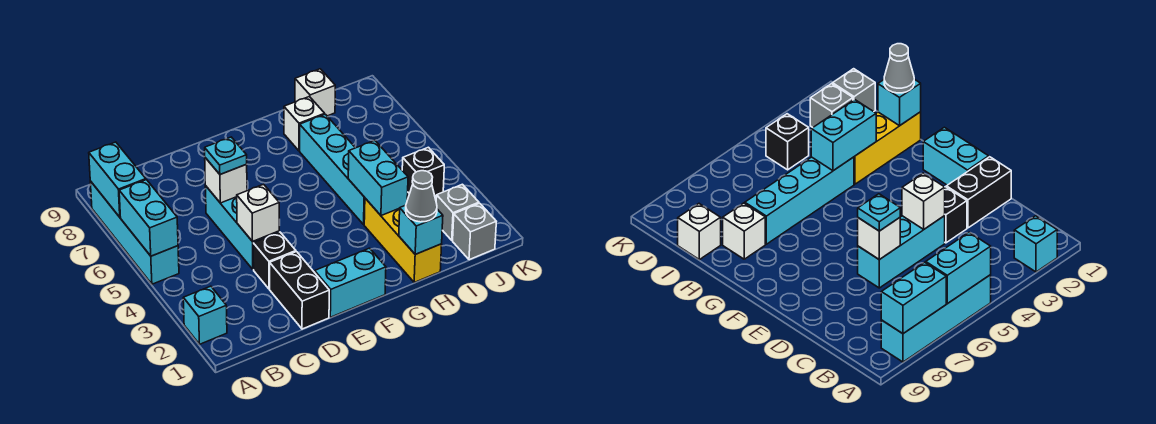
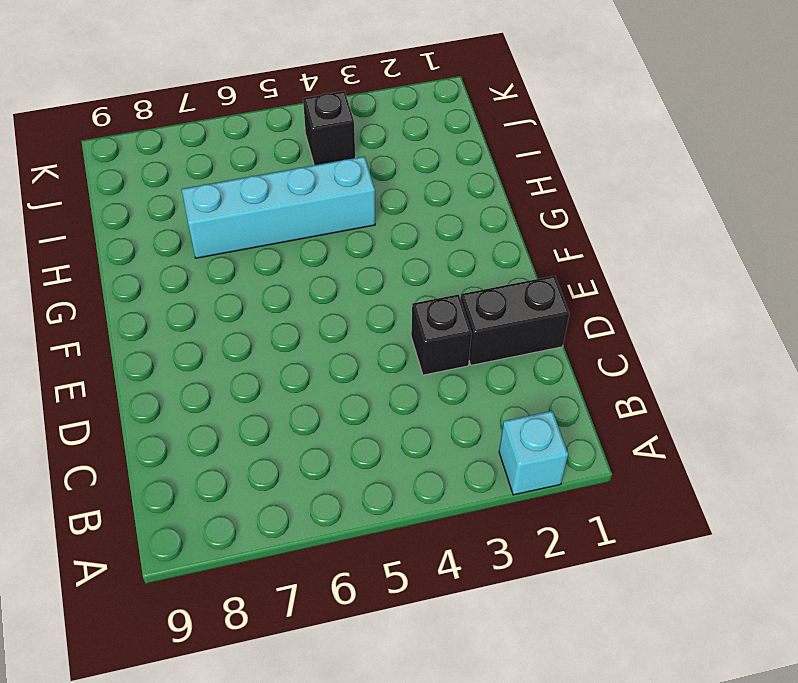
none -> cyan 1x4 brick [90,181,179,284]
none -> cyan 1x3 brick [205,186,279,269]
none -> cyan 1x2 brick [315,248,386,317]

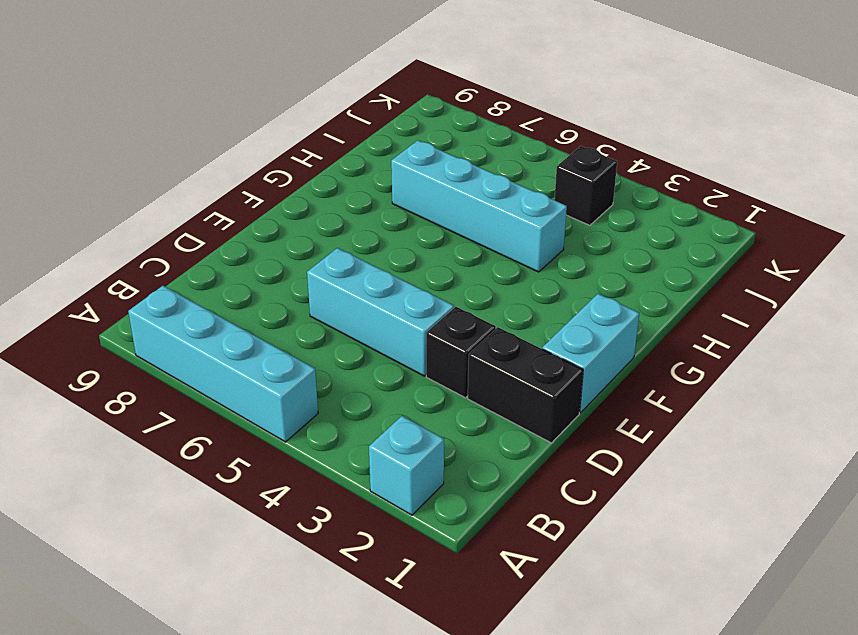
none -> yellow 1x3 brick [364,198,442,282]
none -> white 1x1 brick [284,97,325,151]
none -> white 1x1 brick [295,69,335,116]

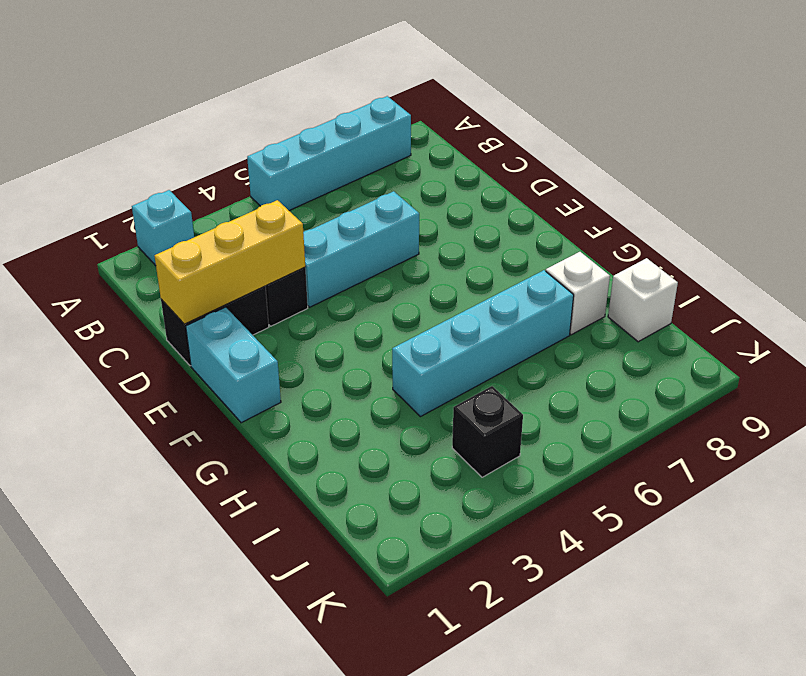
yellow 1x3 brick [155,200,305,324] -> yellow 1x3 brick moved to [364,198,442,282]
none -> grey 1x1 brick [453,203,496,260]
none -> grey 1x1 brick [436,184,479,240]
none -> cyan 1x2 brick [119,180,178,256]

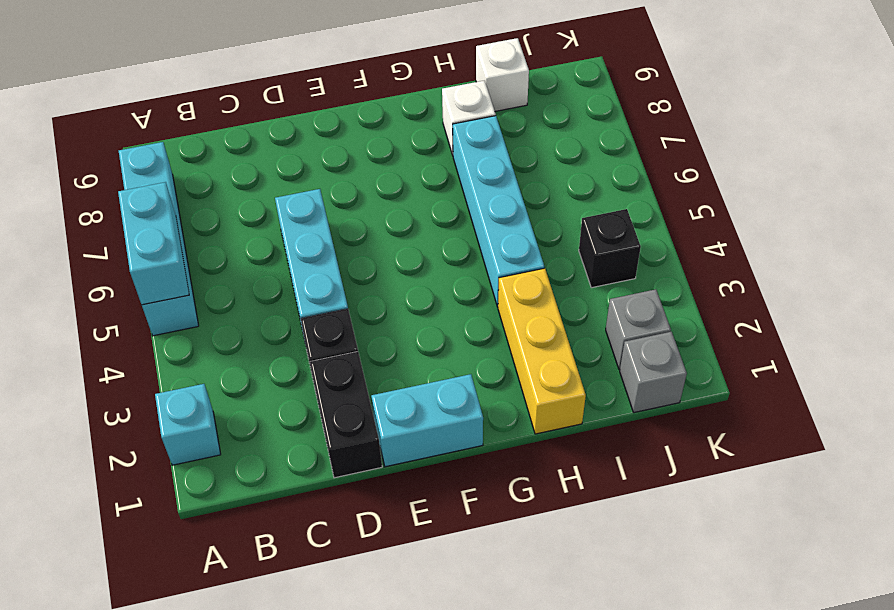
none -> cyan 1x2 brick [89,142,146,217]
none -> white 1x1 brick [237,184,279,241]
none -> white 1x1 brick [205,158,247,203]

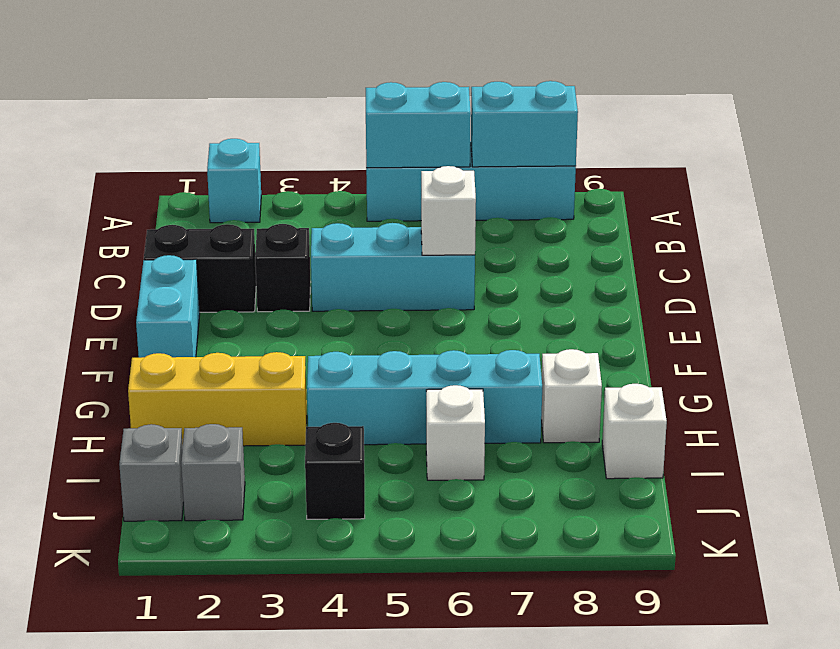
white 1x1 brick [426,385,485,480] -> white 1x1 brick moved to [237,184,279,241]
none -> cyan 1x1 brick [399,205,443,254]
none -> cyan 1x2 brick [348,141,408,216]
none -> cyan 1x1 plate [205,137,247,174]

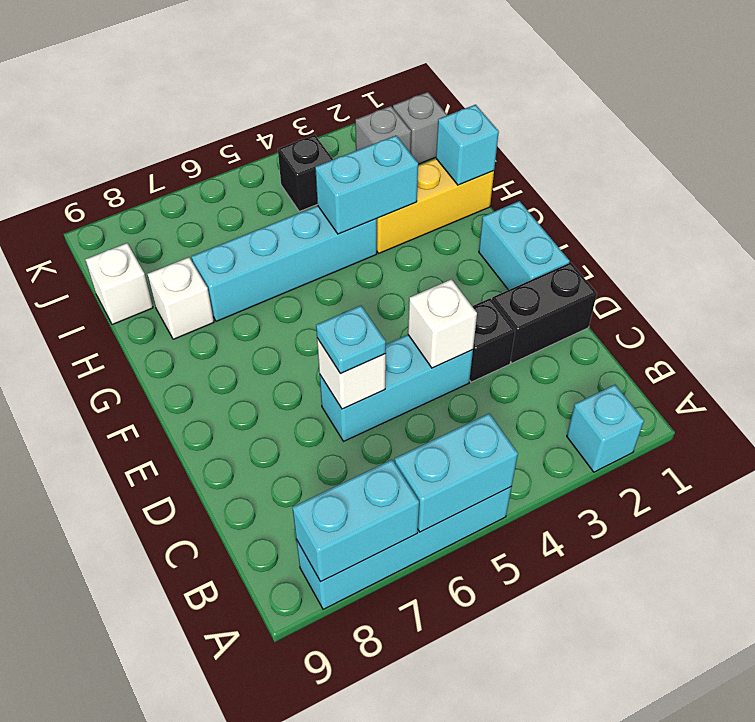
none -> grey 1x1 cone [406,171,437,222]

